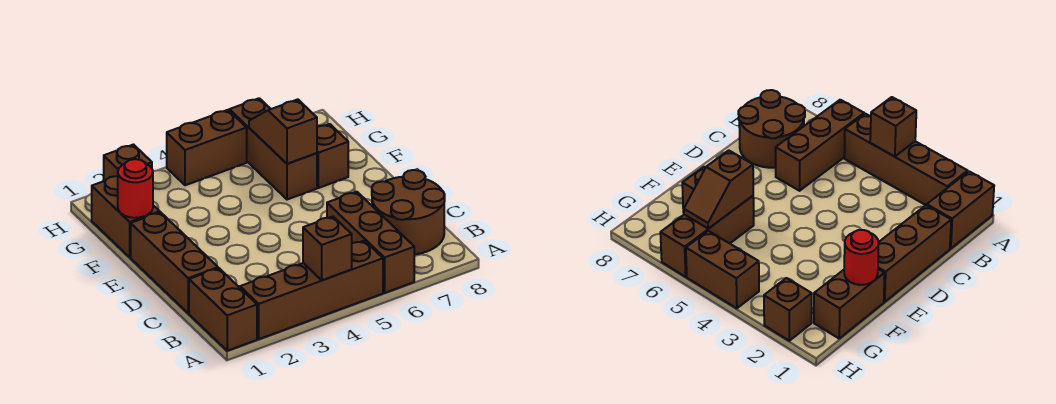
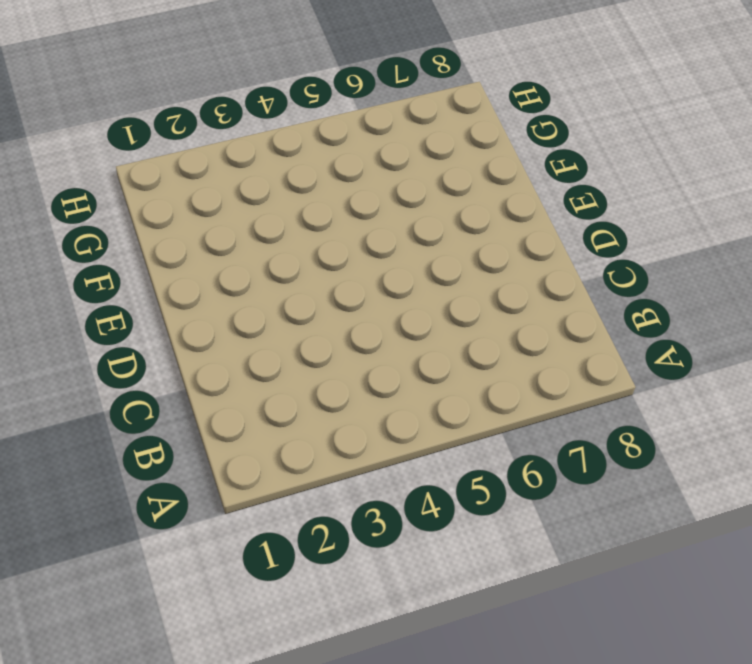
none -> brown 1x2 brick [189,268,257,351]
none -> brown 1x4 brick [240,241,383,339]
none -> brown 1x3 brick [327,192,414,293]

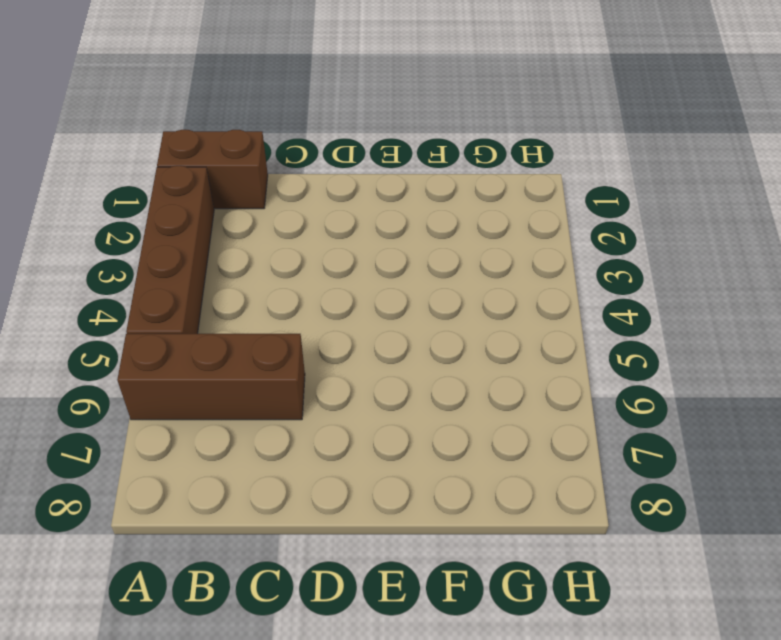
none -> brown 2x2 round brick [372,170,445,254]
none -> brown 1x3 brick [131,212,218,313]
none -> brown 1x2 brick [92,176,160,257]

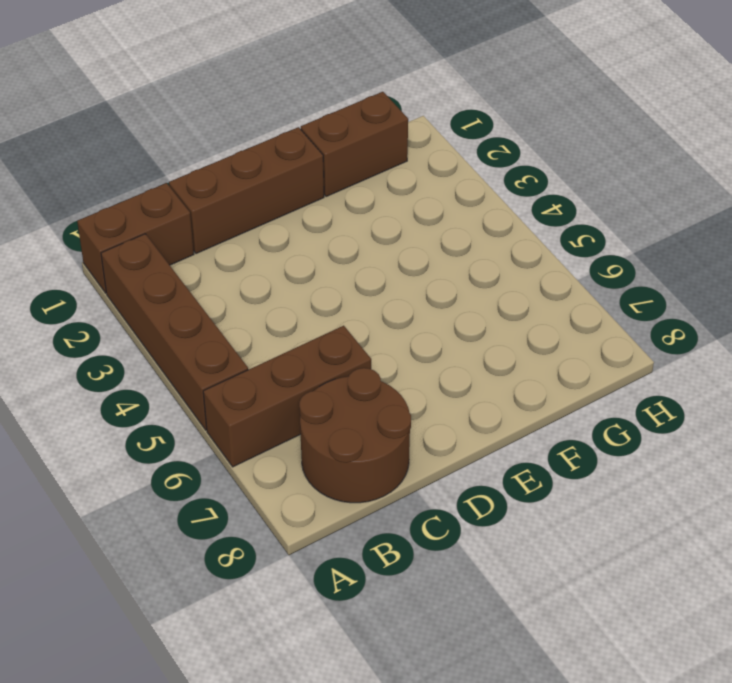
none -> brown 1x3 brick [229,98,317,200]
none -> brown 1x1 brick [317,124,348,188]
none -> brown 1x1 brick [104,145,152,181]

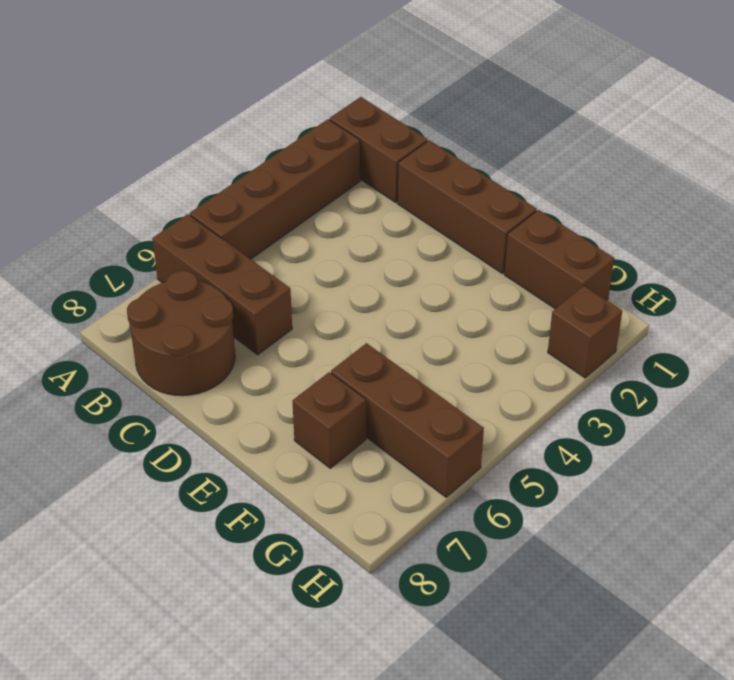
none -> brown 1x2 brick [167,110,247,185]
none -> brown 1x1 brick [303,216,352,280]
none -> red 1x1 round brick [118,159,153,218]

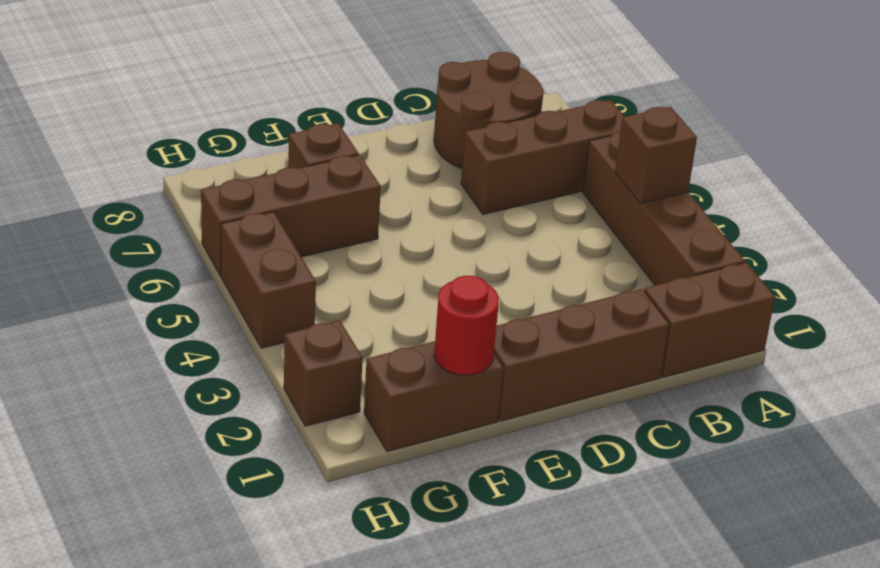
none -> brown 1x2 slope [249,99,317,164]

